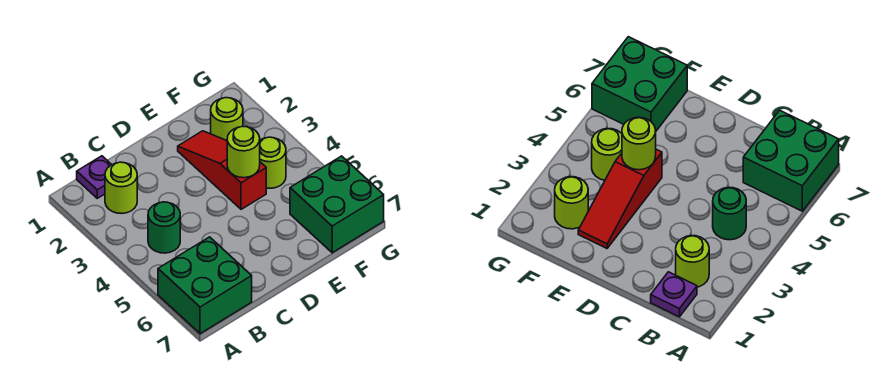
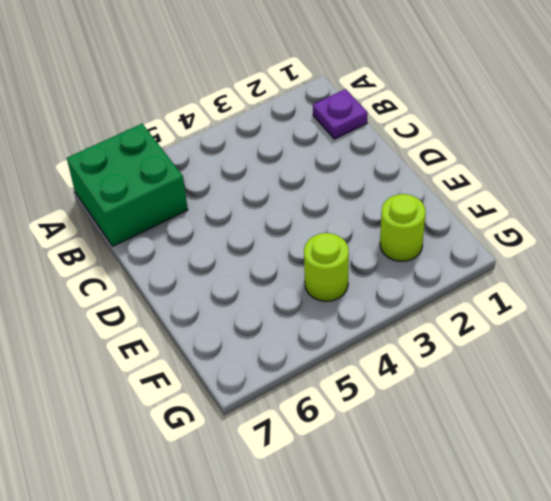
none -> lime 1x1 round brick [105,162,137,213]
none -> green 1x1 round brick [148,202,180,253]

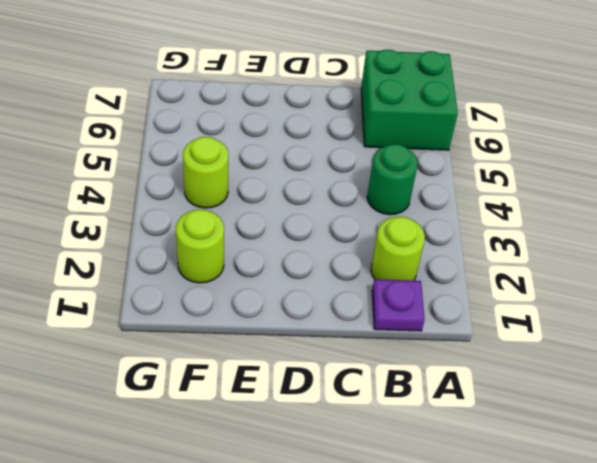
none -> red 1x3 slope [178,131,266,209]
none -> green 2x2 brick [290,156,384,253]

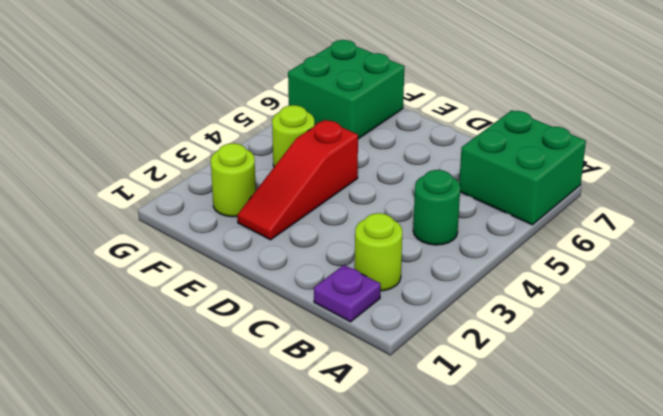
none -> lime 1x1 round brick [227,126,260,178]

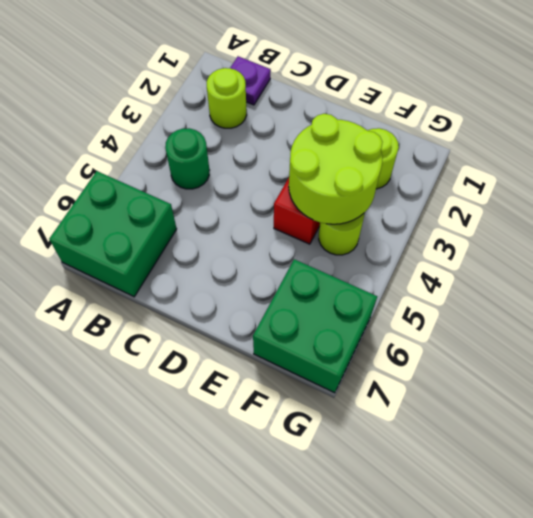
lime 2x2 round brick [289,114,383,224] -> lime 1x1 round brick [227,126,260,178]

